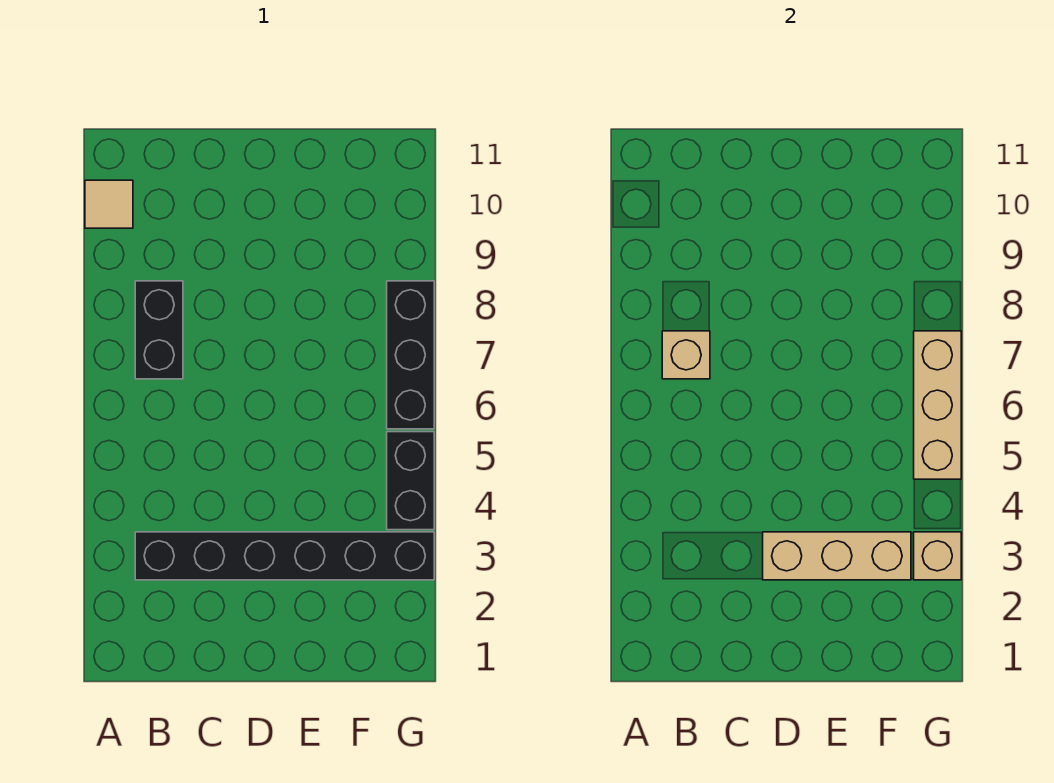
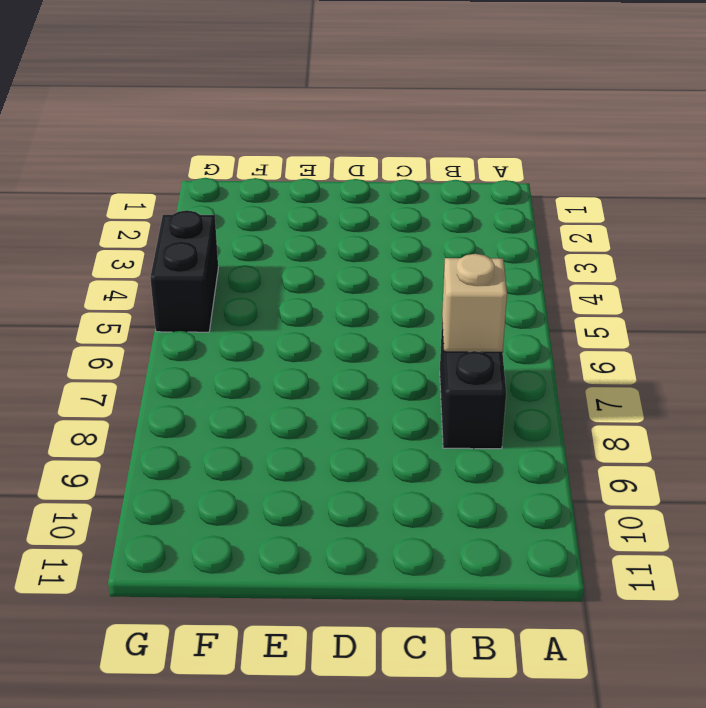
none -> tan 1x1 tile [85,180,133,228]
none -> black 1x6 brick [135,532,434,580]

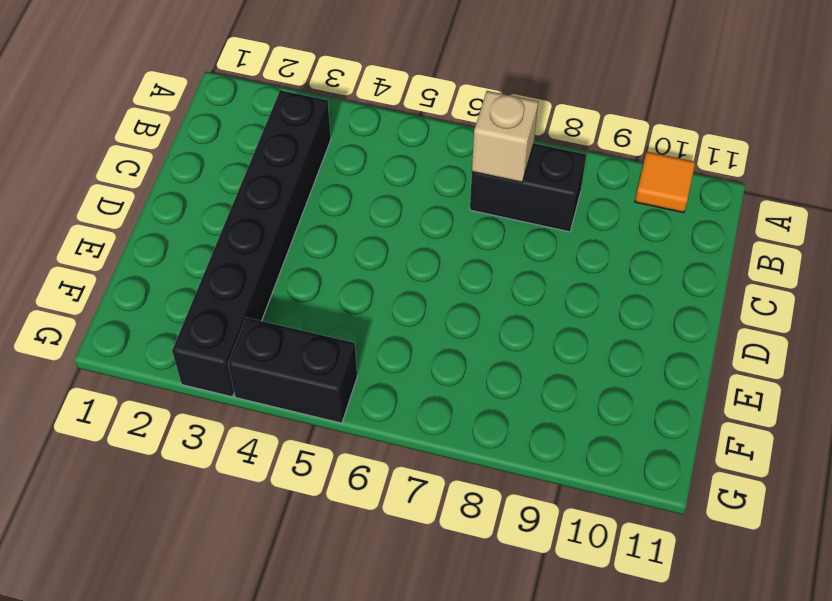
orange 1x1 tile [635,152,695,213] -> tan 1x1 tile [85,180,133,228]
none -> black 1x3 brick [387,281,434,429]
none -> tan 1x3 brick [763,532,911,580]

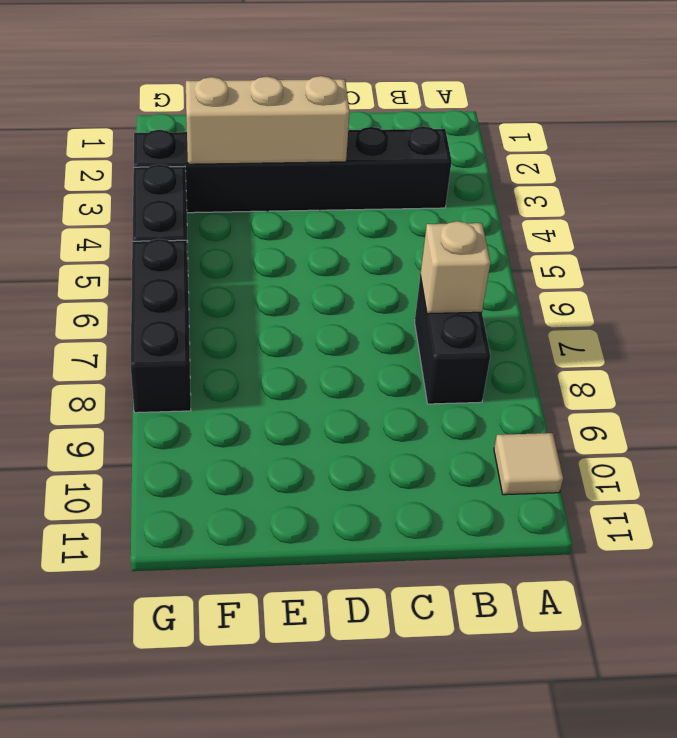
none -> tan 1x1 brick [914,532,961,580]
none -> tan 1x3 brick [914,331,961,479]

